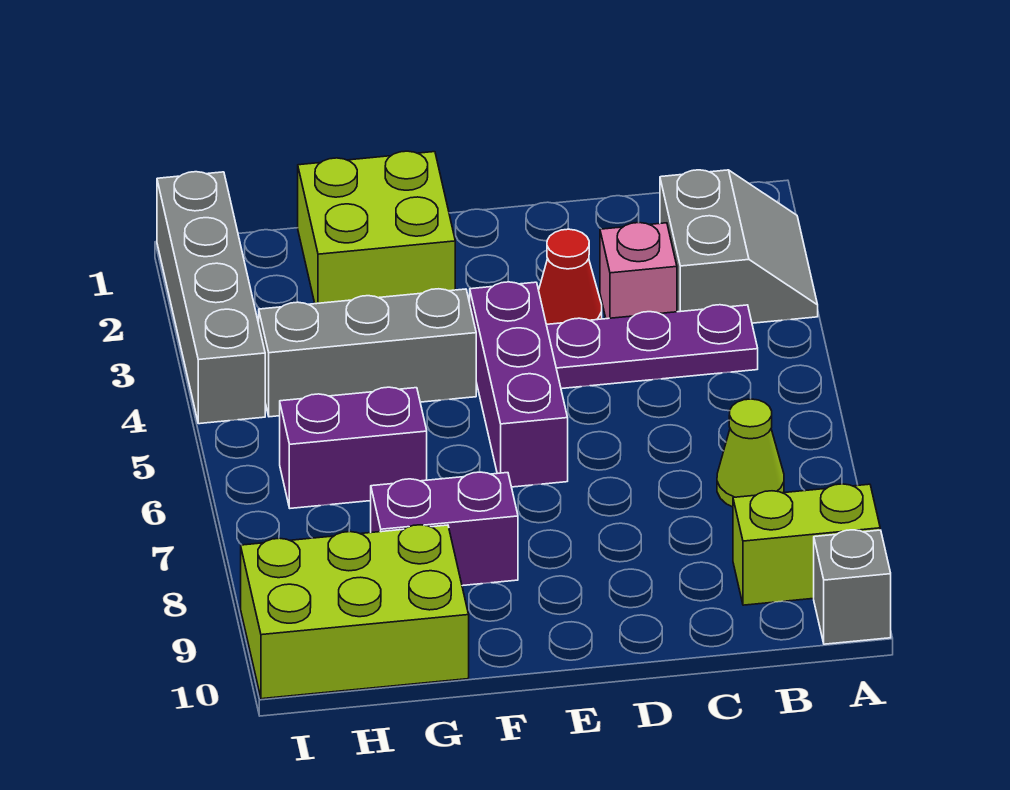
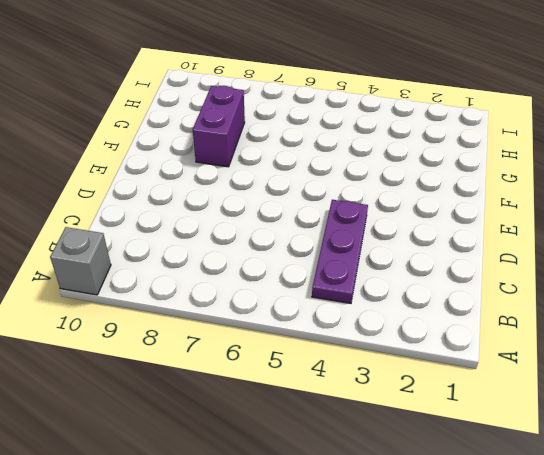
none -> grey 2x2 slope [660,170,818,323]
none -> lime 1x2 brick [733,484,880,605]
none -> lime 1x1 cone [717,399,784,507]

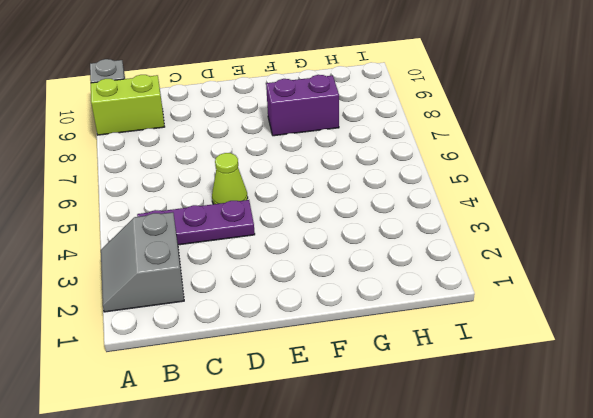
lime 1x1 cone [212,153,248,204] -> lime 1x1 cone moved to [717,399,784,507]
none -> pink 1x1 brick [600,223,677,319]
none -> red 1x1 cone [539,229,602,324]
none -> purple 1x3 brick [470,282,568,487]

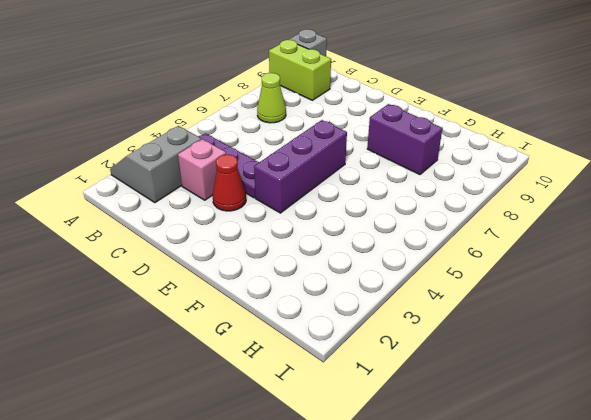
none -> lime 2x2 brick [298,151,455,304]
none -> grey 1x3 brick [259,289,476,417]
none -> purple 1x2 brick [280,387,427,508]

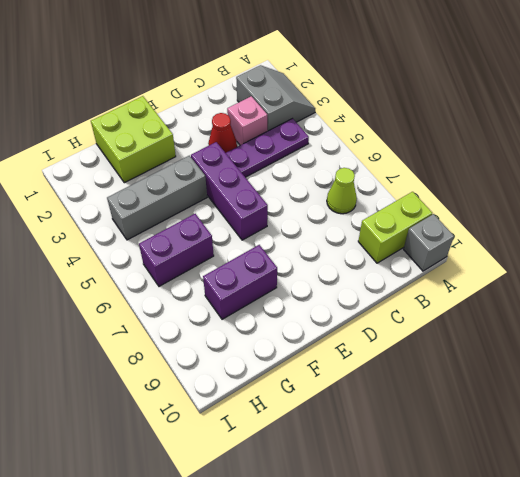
none -> lime 2x3 brick [241,525,469,699]
none -> grey 1x4 brick [157,172,265,424]

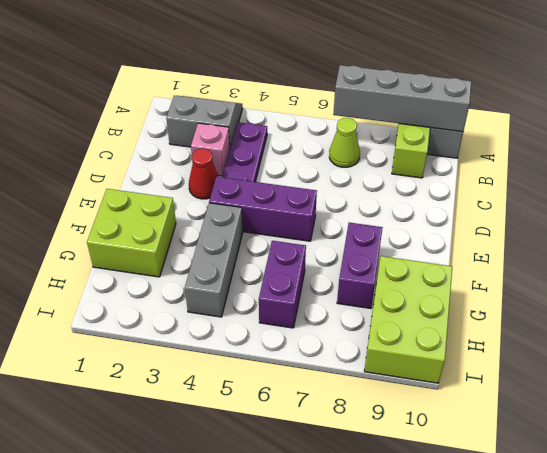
grey 1x4 brick [333,65,471,132] -> grey 1x4 brick moved to [157,172,265,424]

